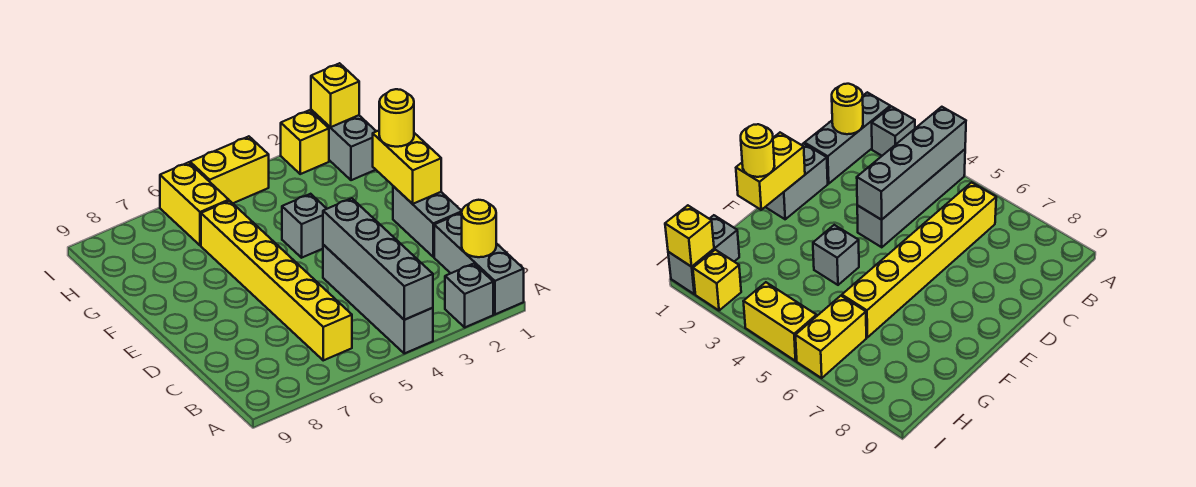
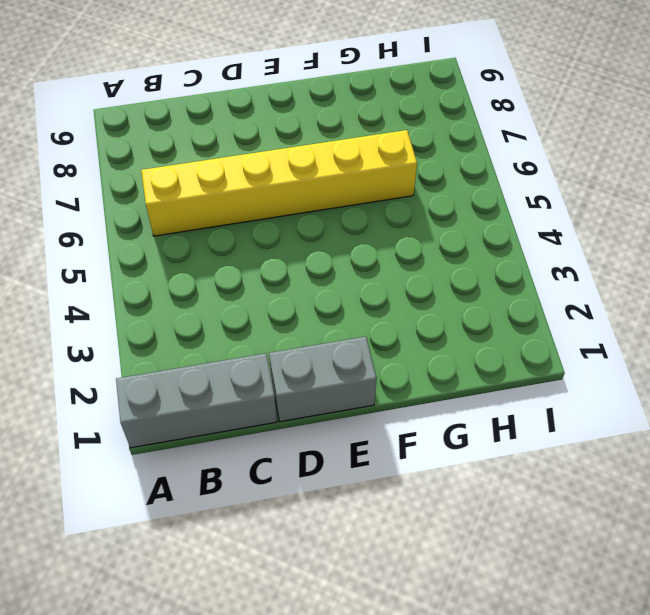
none -> grey 1x1 brick [445,264,493,327]
none -> grey 1x4 brick [323,245,433,353]
none -> grey 1x1 brick [282,194,327,258]

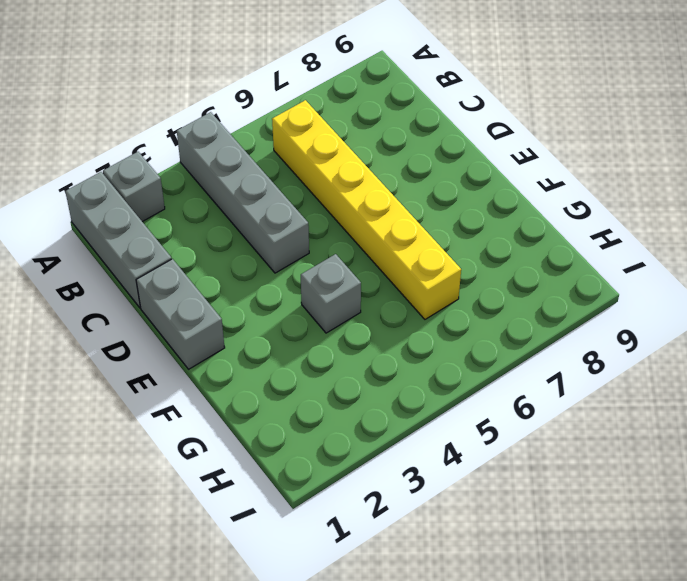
none -> grey 1x2 brick [311,110,376,180]
none -> yellow 1x2 brick [160,162,229,245]
none -> yellow 1x1 brick [281,110,329,174]

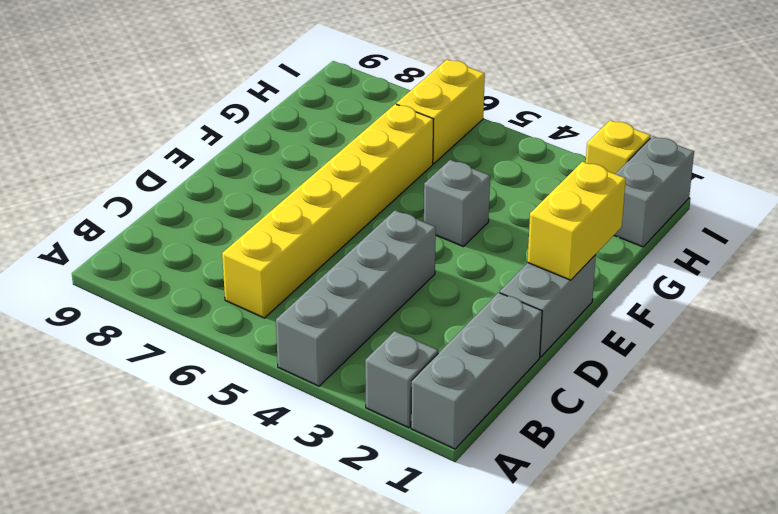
none -> yellow 1x2 brick [190,136,269,203]
none -> grey 1x4 brick [323,198,433,320]
none -> yellow 1x1 round brick [462,200,496,257]

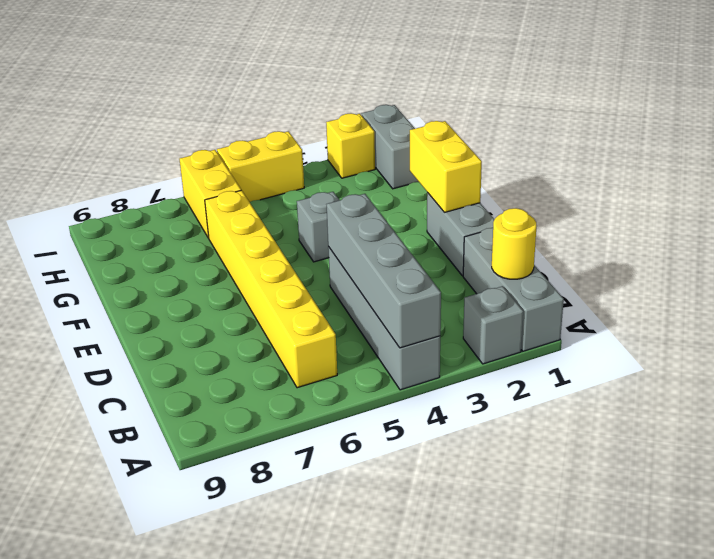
none -> yellow 1x1 brick [311,63,359,127]
none -> yellow 1x1 round brick [379,89,414,147]

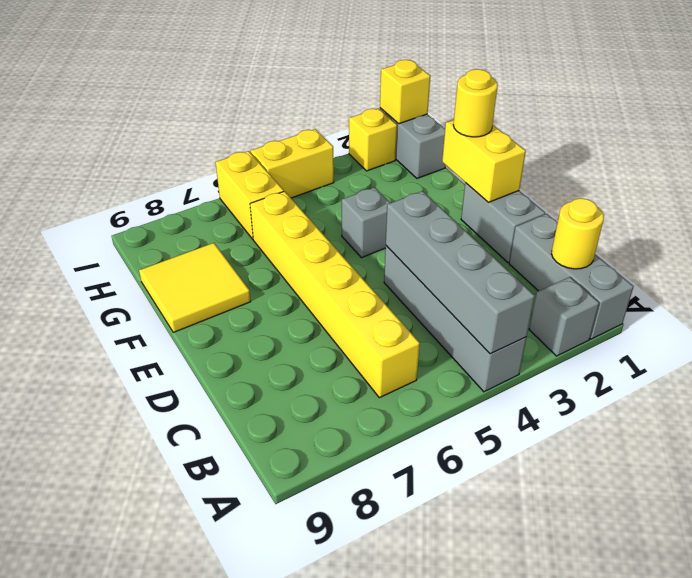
yellow 2x2 tile [139,243,251,332] -> none

